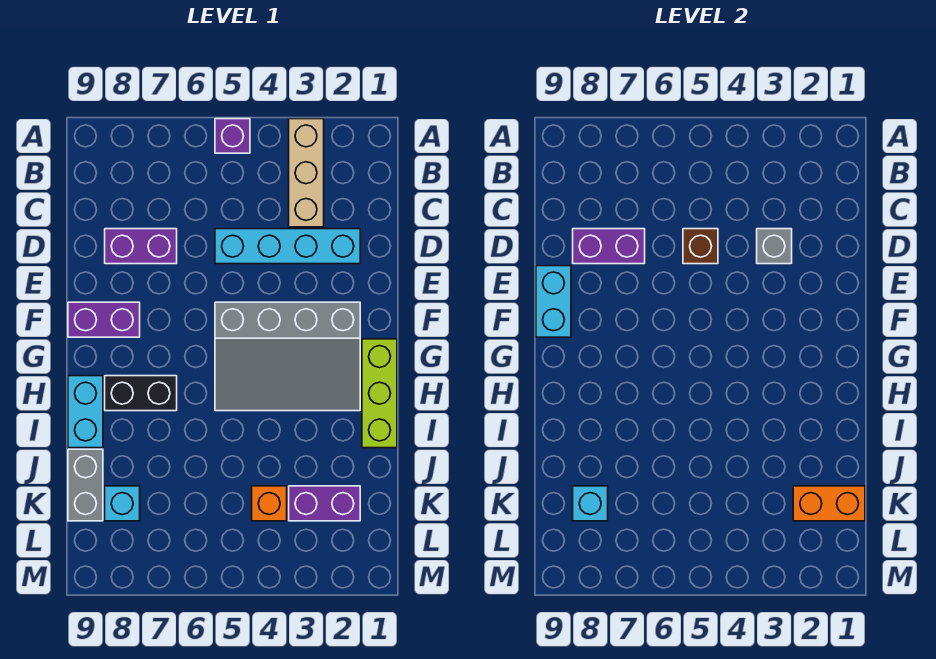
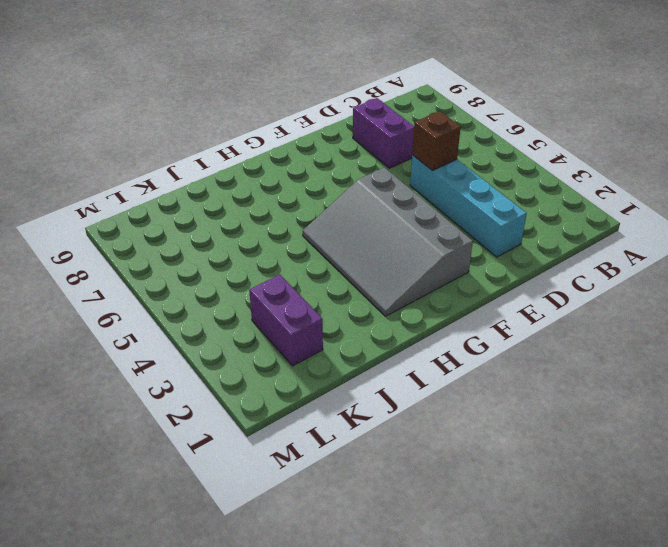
none -> tan 1x3 brick [289,119,324,227]
none -> purple 1x1 brick [215,119,250,153]
none -> purple 1x2 brick [68,302,140,337]

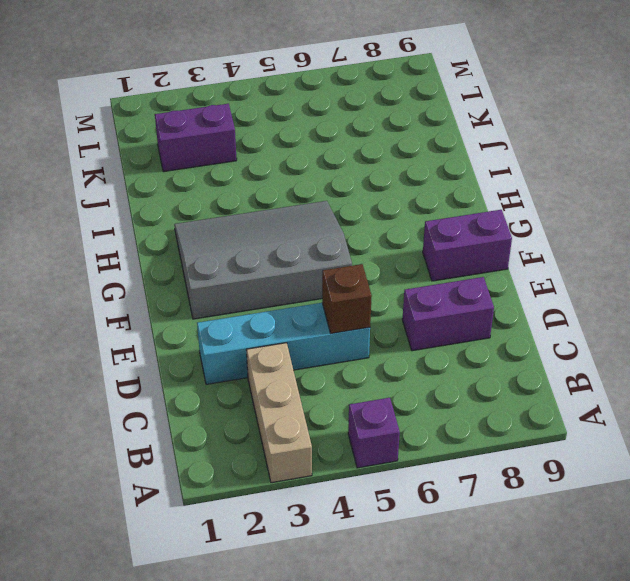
none -> lime 1x3 brick [362,339,397,448]
none -> black 1x2 brick [105,376,177,411]
none -> cyan 1x2 brick [68,376,103,448]

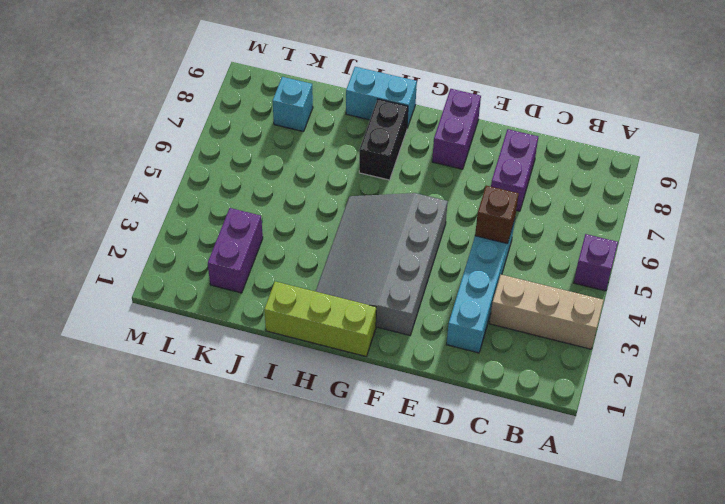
none -> grey 1x2 brick [68,449,103,521]
none -> orange 1x1 brick [252,486,287,521]
none -> grey 1x1 brick [757,229,792,264]

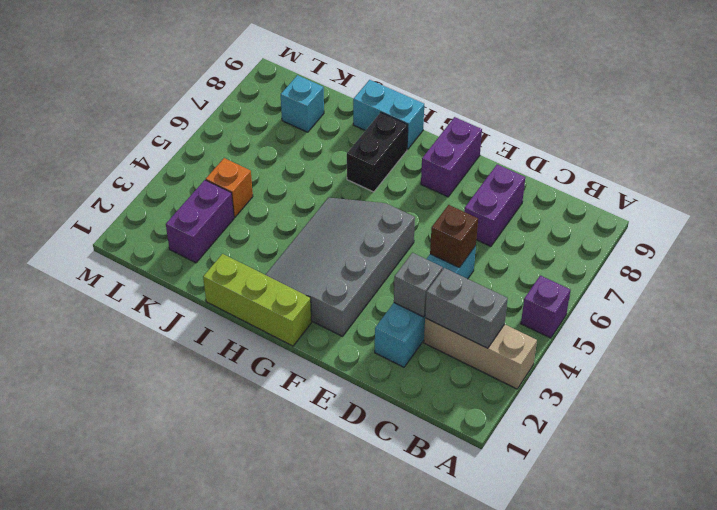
grey 1x2 brick [425,268,508,348] -> grey 1x2 brick moved to [68,449,103,521]
none -> purple 1x2 brick [573,229,645,264]
none -> cyan 1x2 brick [536,266,571,337]
none -> orange 1x2 brick [793,486,865,521]

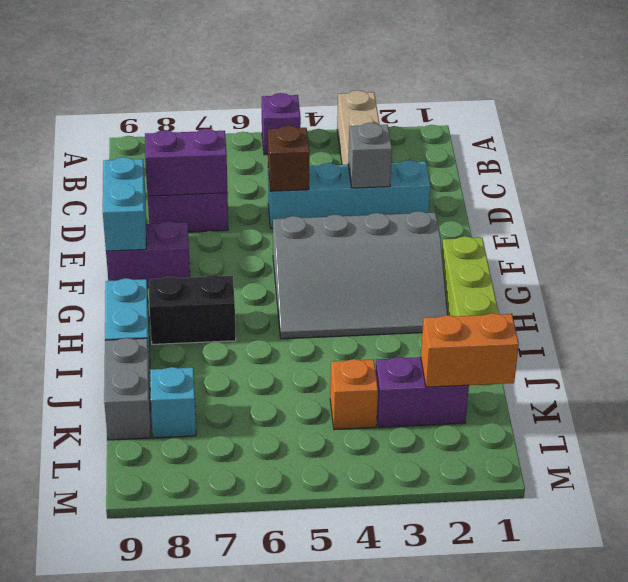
none -> cyan 1x1 brick [573,486,608,521]

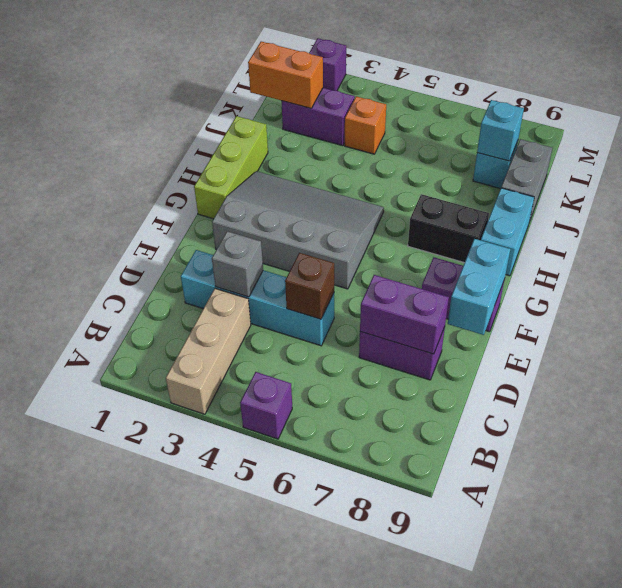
purple 1x1 brick [309,38,346,91] -> none

